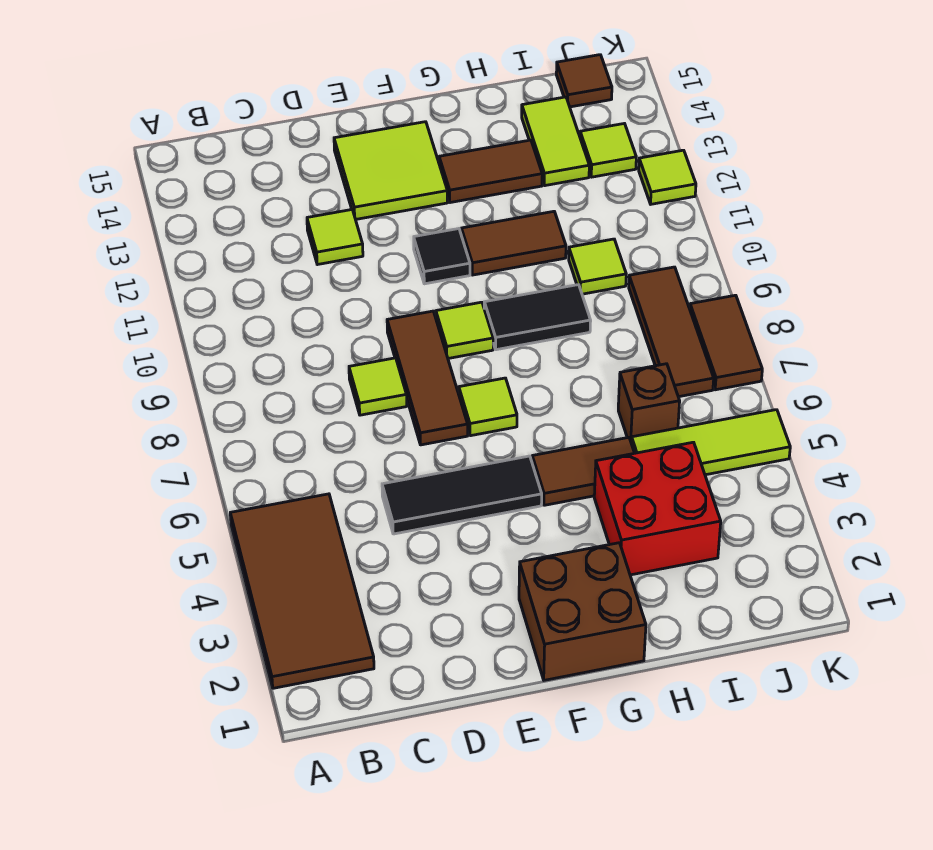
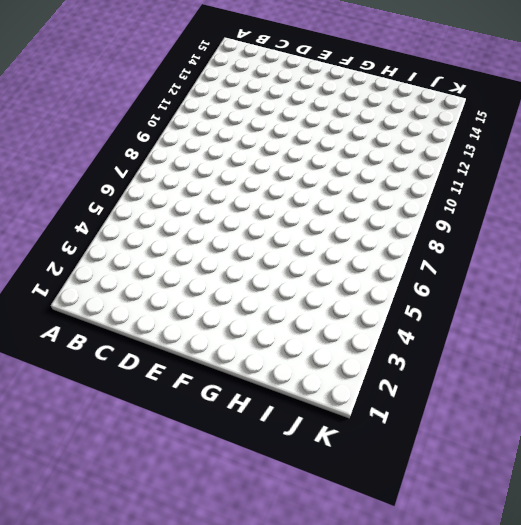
none -> brown 2x4 tile [230,494,374,688]
none -> black 1x3 tile [382,456,542,534]
none -> lime 1x1 tile [349,358,407,415]

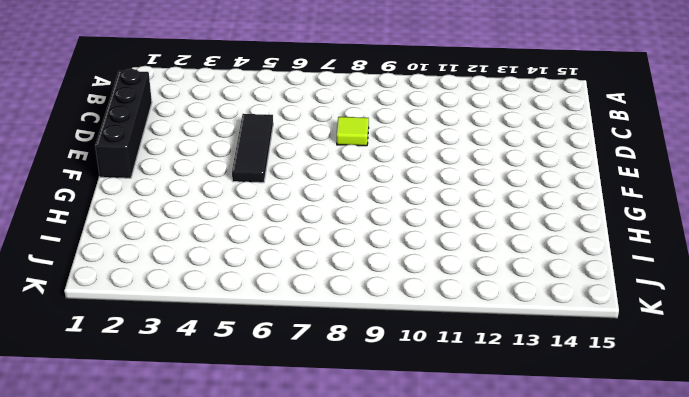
black 1x4 brick [95,69,152,178] -> brown 2x2 brick [519,543,646,680]
none -> brown 2x4 tile [230,494,374,688]
none -> lime 1x1 tile [307,210,363,265]
none -> brown 1x3 tile [387,311,468,445]

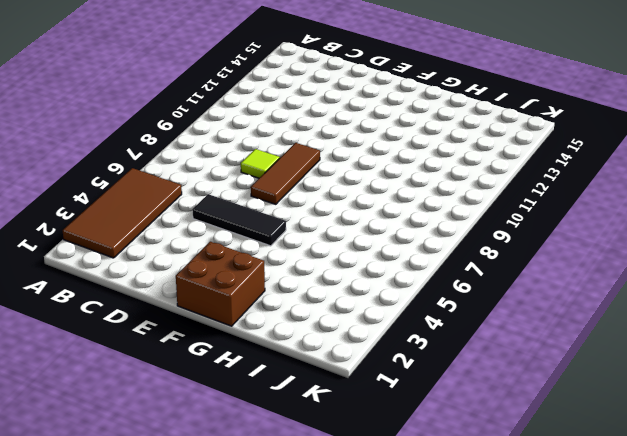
none -> lime 1x1 tile [307,210,363,265]
none -> lime 2x2 tile [334,122,448,219]
none -> lime 1x1 tile [459,378,517,436]

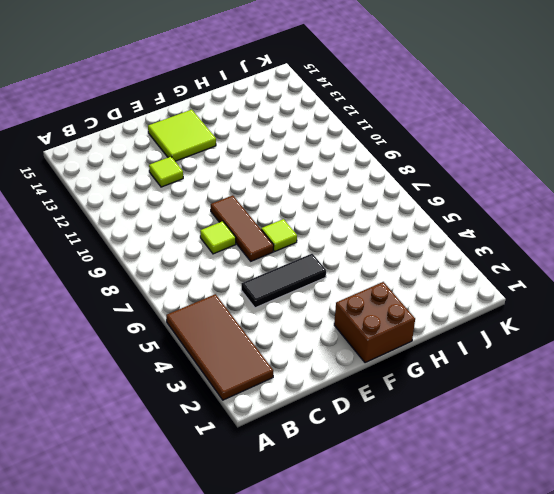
none -> lime 1x1 tile [436,302,493,359]
none -> black 1x1 tile [414,229,470,284]
none -> brown 1x2 tile [532,437,634,505]

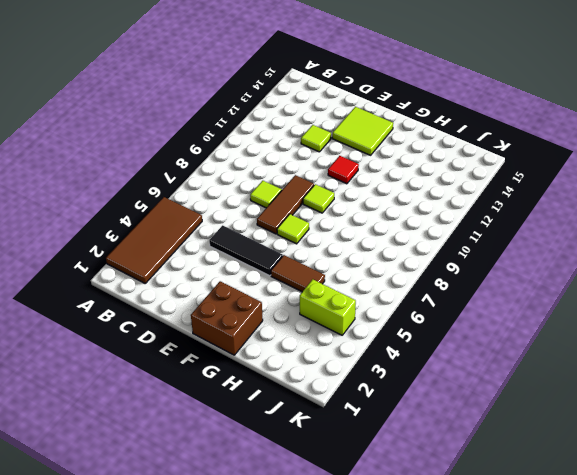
red 1x1 tile [328,156,359,184] -> black 1x1 tile [414,229,470,284]
lime 1x2 brick [300,279,356,335] -> red 2x2 brick [594,442,721,575]
none -> black 1x2 tile [484,285,591,350]
none -> brown 1x2 tile [461,211,566,275]
none -> brown 1x2 tile [439,140,542,203]

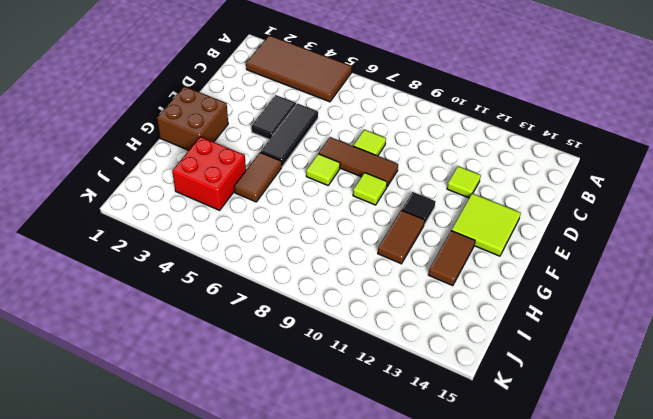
black 1x2 tile [251,95,296,140] -> black 1x2 tile moved to [484,285,591,350]
none -> lime 1x3 tile [631,410,790,475]
none -> brown 1x1 brick [618,364,680,441]
none -> lime 1x1 tile [569,239,626,294]

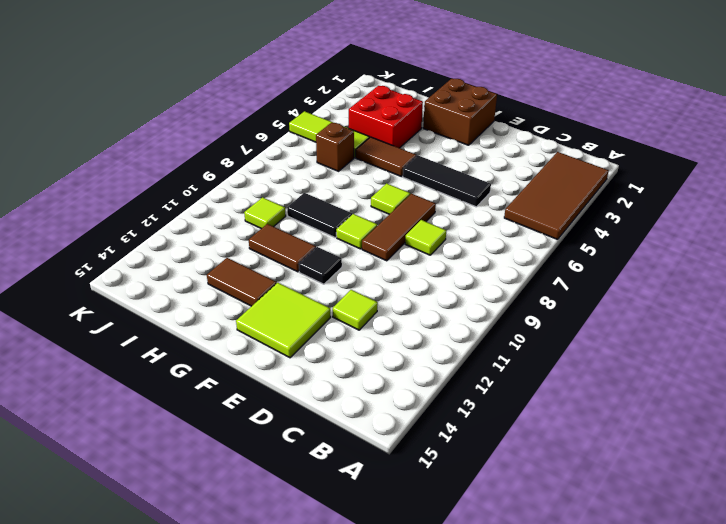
none -> lime 1x2 tile [522,97,589,186]
none -> brown 1x3 tile [629,267,714,397]
none -> lime 1x1 tile [580,124,636,177]

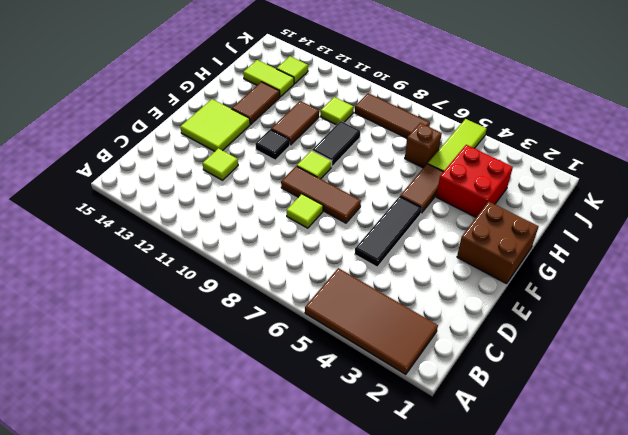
none -> lime 1x1 tile [459,378,517,436]
none -> brown 1x1 tile [556,55,612,107]
none -> brown 1x2 tile [690,295,762,390]

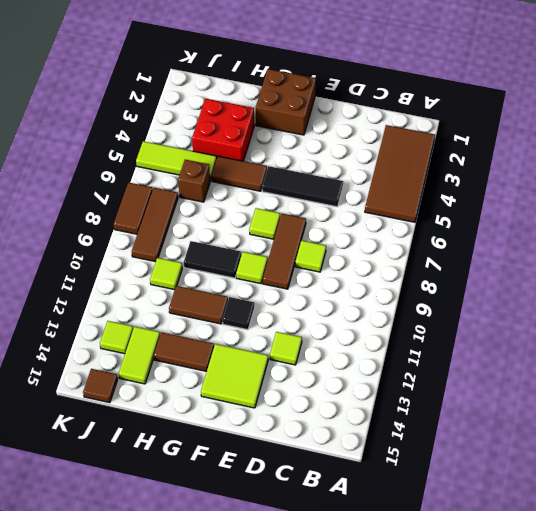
none -> lime 1x1 tile [639,150,696,204]

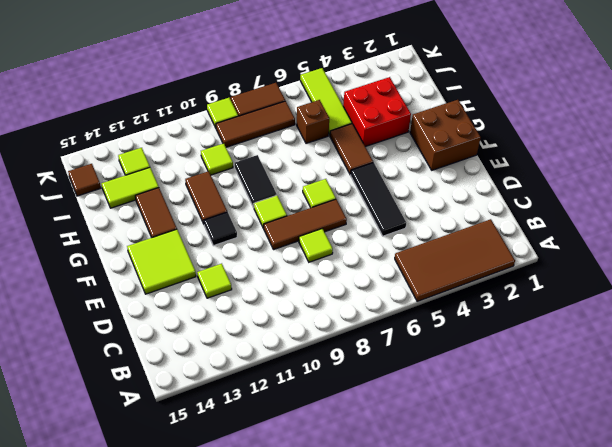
lime 1x1 tile [207,98,238,128] -> lime 1x1 tile moved to [639,150,696,204]

